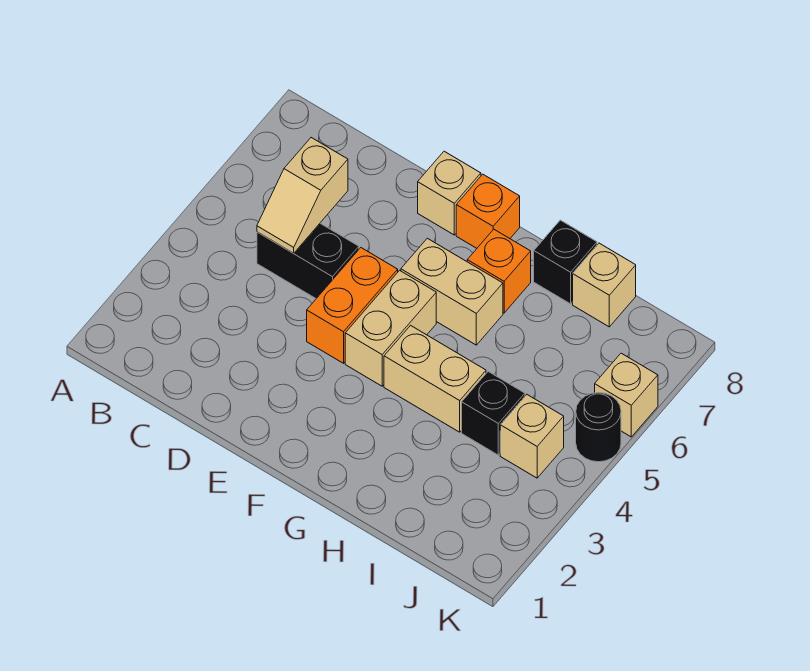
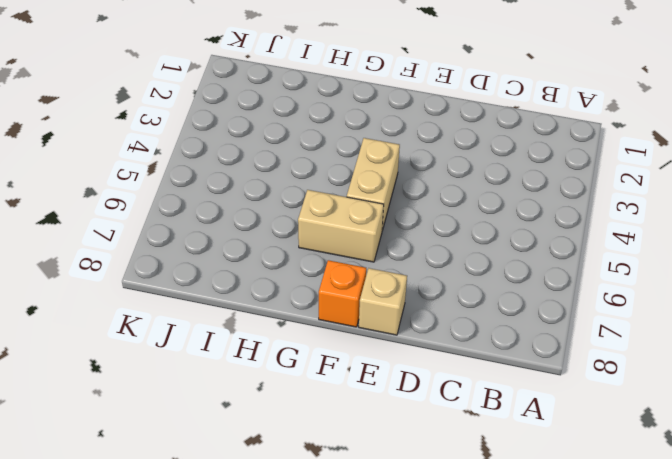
none -> black 1x2 brick [257,223,359,299]
none -> orange 1x2 brick [307,248,398,363]
none -> tan 1x2 brick [384,326,486,432]

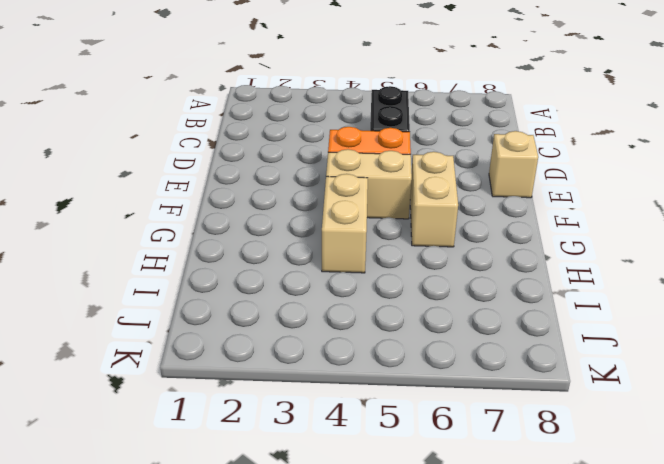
none -> orange 1x1 brick [456,174,520,248]
none -> orange 1x1 brick [467,229,531,313]
none -> black 1x1 brick [534,220,597,304]

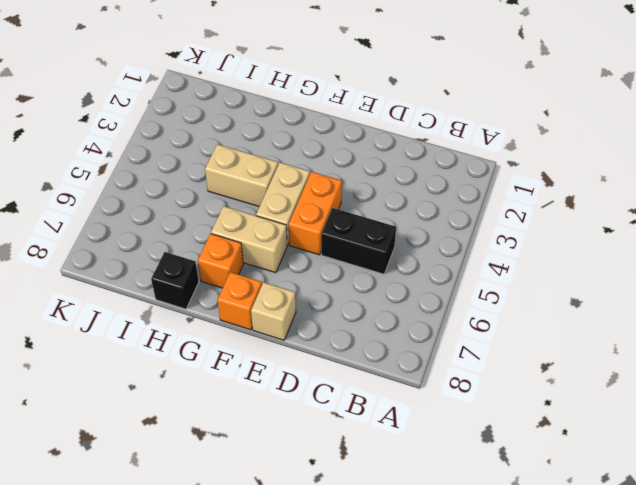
none -> black 1x1 brick [462,372,525,455]
none -> tan 1x1 brick [573,243,636,327]
none -> tan 1x1 brick [500,395,564,478]

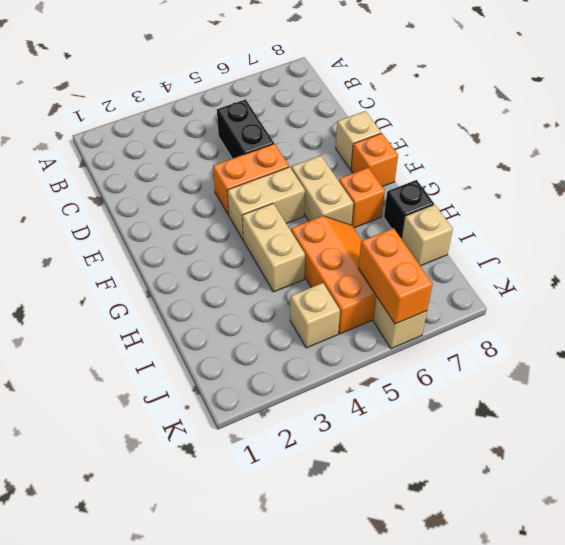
orange 2x3 slope [291,216,377,334] -> none
orange 1x2 brick [358,228,433,324] -> none
none -> black 1x1 brick [462,372,525,455]
none -> black 1x1 round brick [576,393,621,462]
none -> tan 1x2 slope [257,138,348,253]

